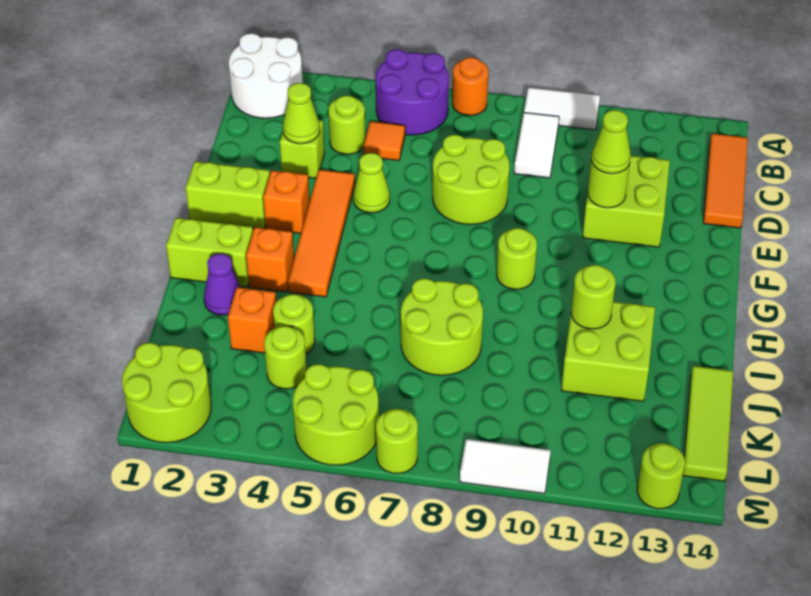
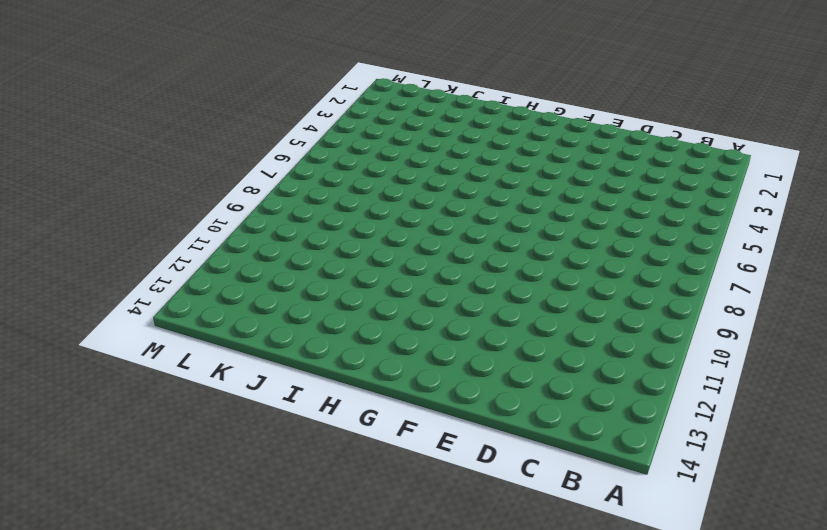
none -> white 2x2 round brick [229,33,303,118]
none -> purple 2x2 round brick [376,49,449,135]
none -> orange 1x1 round brick [452,57,488,115]
none -> white 1x2 tile [524,87,600,130]

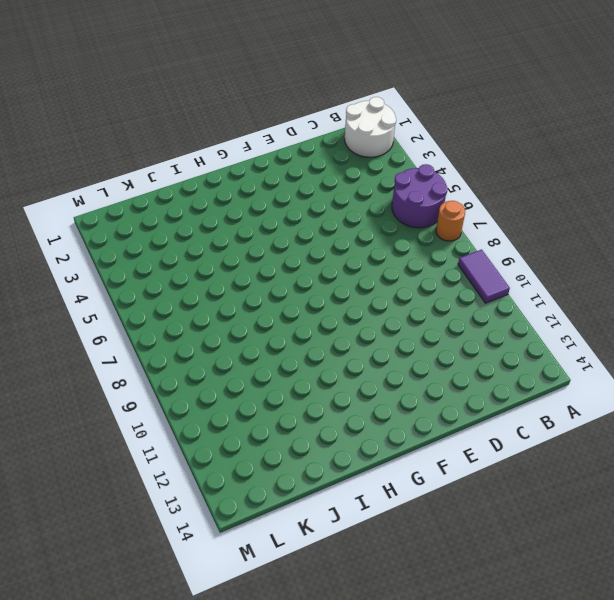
purple 1x2 tile [458,250,510,303] -> white 1x2 tile [524,87,600,130]
none -> white 1x2 tile [514,112,559,178]
none -> orange 1x3 tile [703,134,748,228]
none -> lime 1x1 round brick [329,95,365,154]
none -> orange 1x1 tile [364,121,405,161]

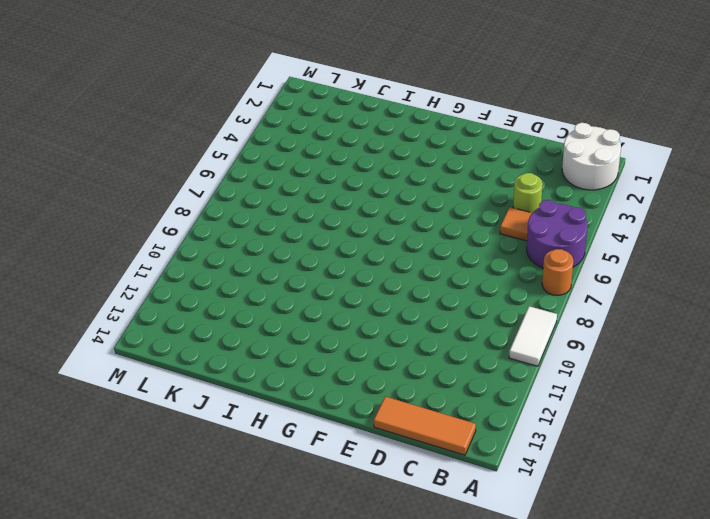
none -> white 1x2 tile [514,112,559,178]
none -> lime 1x1 brick [280,120,325,178]
none -> lime 2x2 round brick [432,135,510,224]
none -> lime 2x2 brick [583,156,670,247]

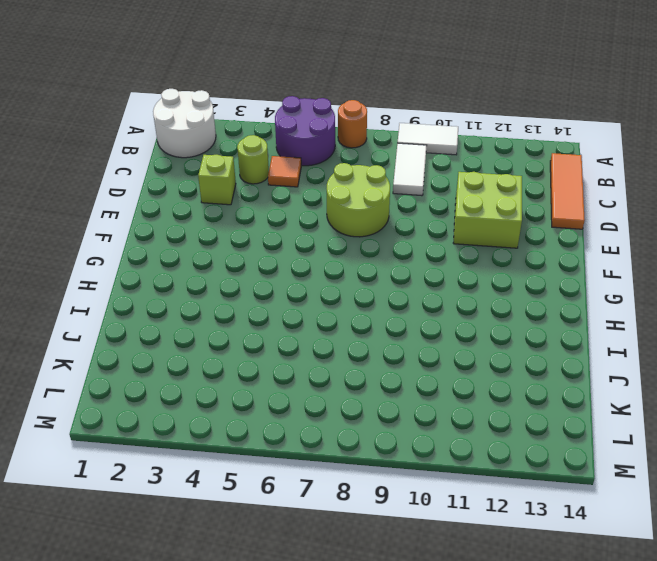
none -> orange 1x4 tile [288,170,355,297]
none -> lime 1x1 cone [353,153,390,213]
none -> lime 1x2 brick [186,161,270,228]
none -> orange 1x1 brick [263,170,310,234]

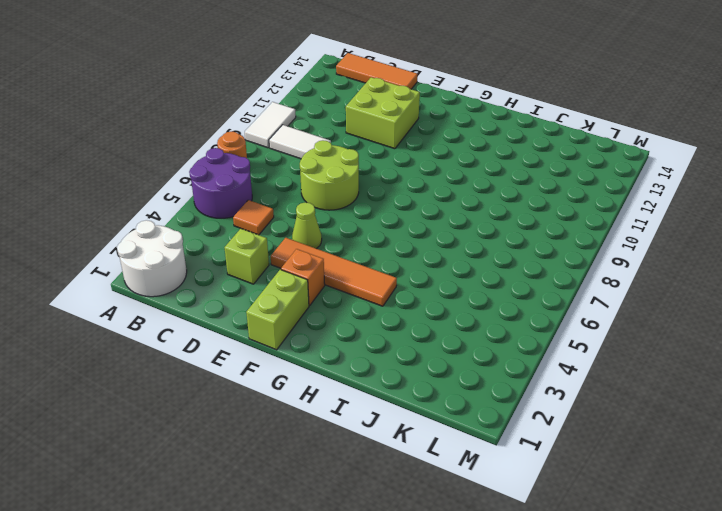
none -> lime 1x1 round brick [329,95,365,154]
none -> lime 1x1 round brick [497,228,537,289]
none -> lime 1x2 brick [166,218,253,287]
none -> orange 1x1 brick [246,227,294,292]

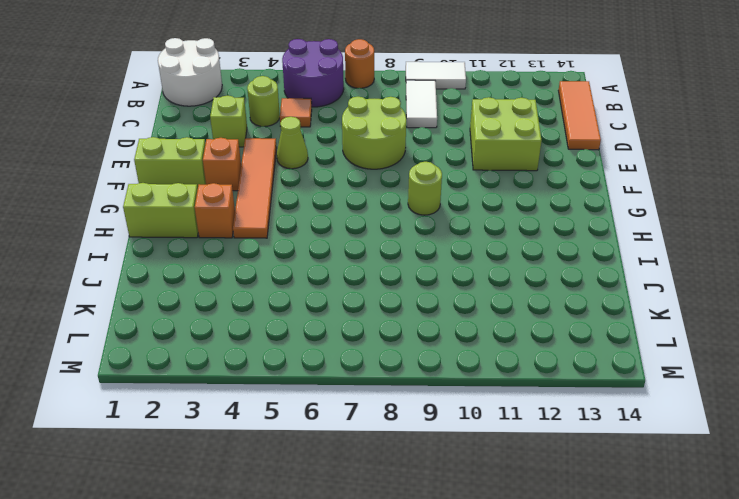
none -> purple 1x1 cone [204,254,240,315]
none -> lime 2x2 round brick [401,278,483,375]
none -> lime 2x2 brick [561,302,655,401]
none -> orange 1x1 brick [228,287,276,353]

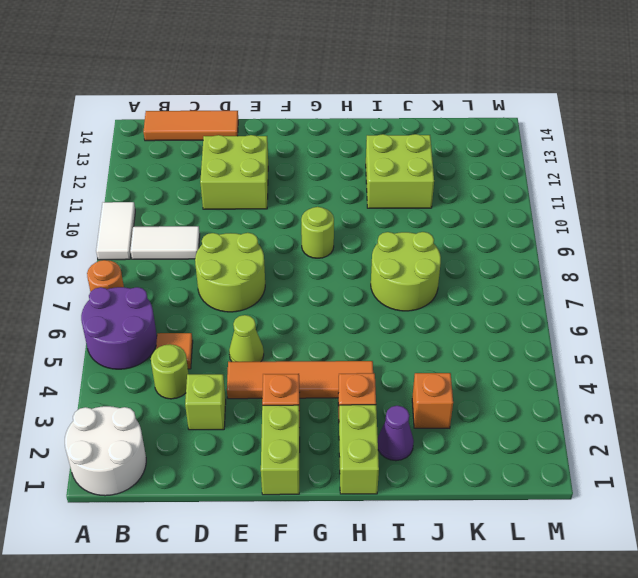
none -> lime 1x1 round brick [273,294,315,353]
none -> lime 1x3 tile [683,366,733,481]
none -> lime 1x1 round brick [264,326,307,389]
none -> lime 2x2 round brick [122,343,211,443]

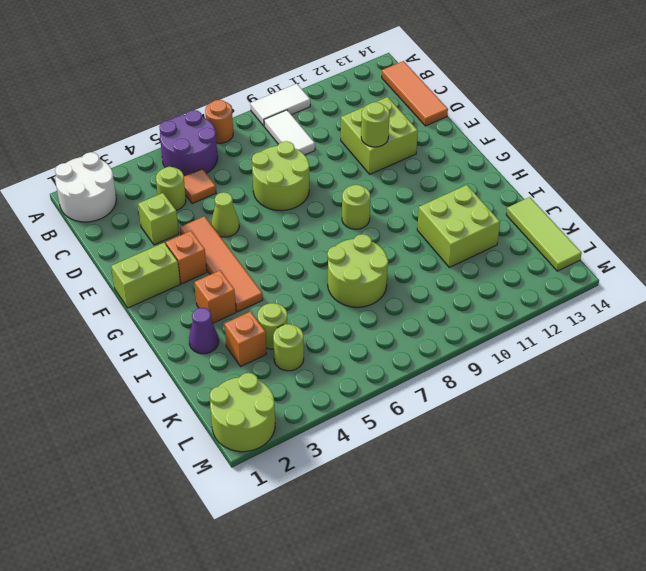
none -> lime 1x2 brick [166,218,253,287]
none -> lime 2x2 round brick [293,364,379,465]
none -> lime 1x1 round brick [376,409,418,473]
none -> white 1x2 tile [460,439,551,494]

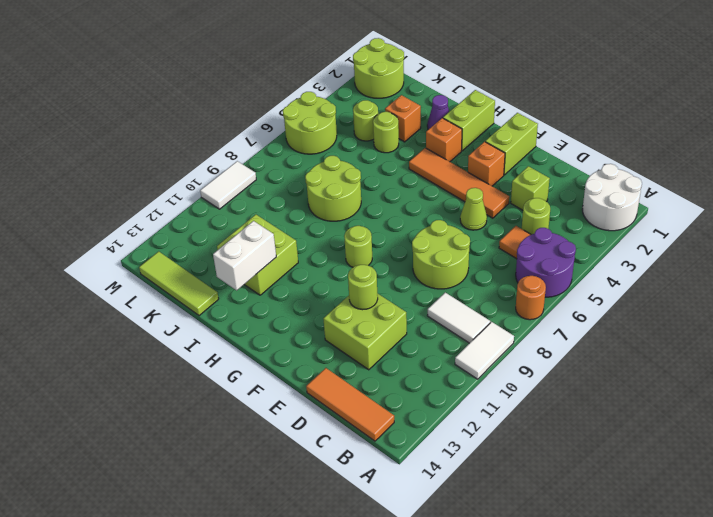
white 1x2 brick [213,221,276,290] -> none
none -> lime 1x1 round brick [376,409,418,473]
none -> lime 1x1 round brick [637,443,685,509]
none -> lime 1x1 cone [283,83,320,144]
none -> lime 1x1 round brick [571,265,616,329]

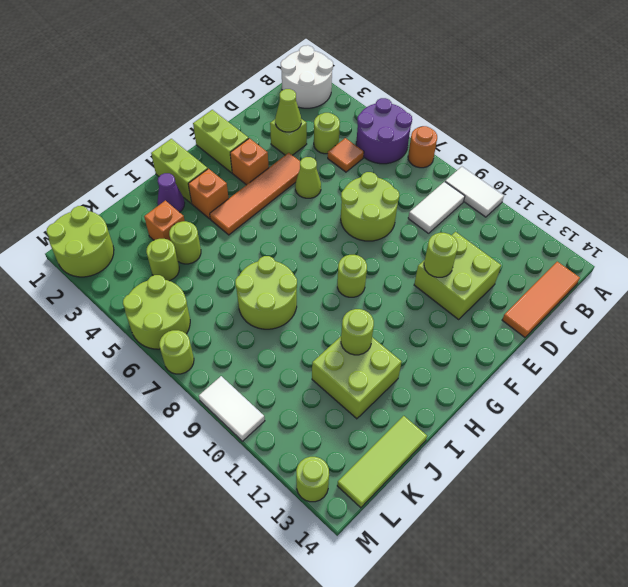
none -> lime 1x1 cone [591,110,631,174]

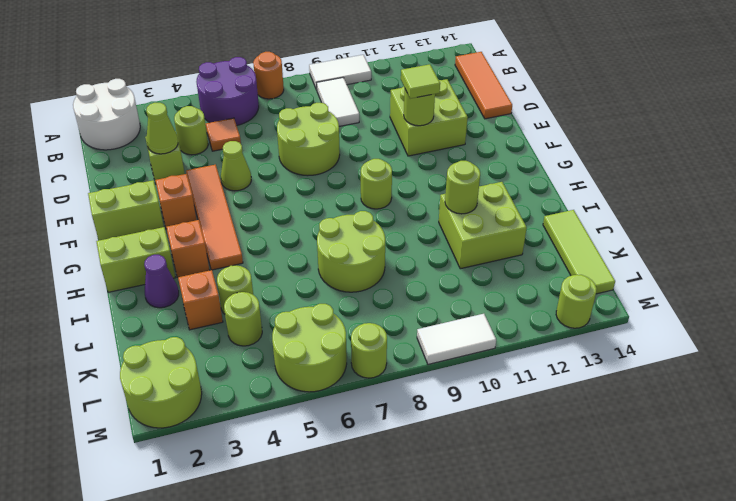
lime 1x1 tile [401,64,440,99] -> lime 1x1 cone [591,110,631,174]

